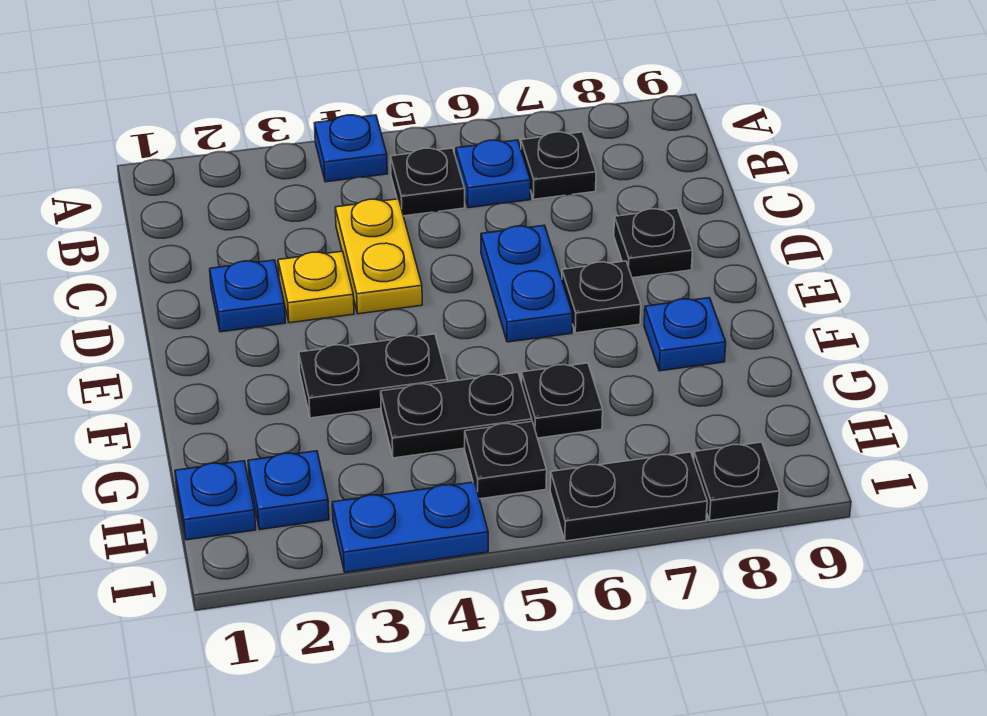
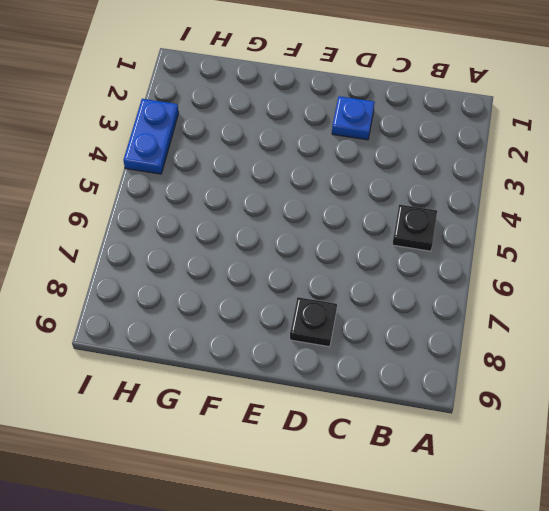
none -> blue 1x1 plate [314,115,387,182]
none -> blue 1x1 plate [456,140,531,208]
none -> black 1x1 plate [521,132,596,199]

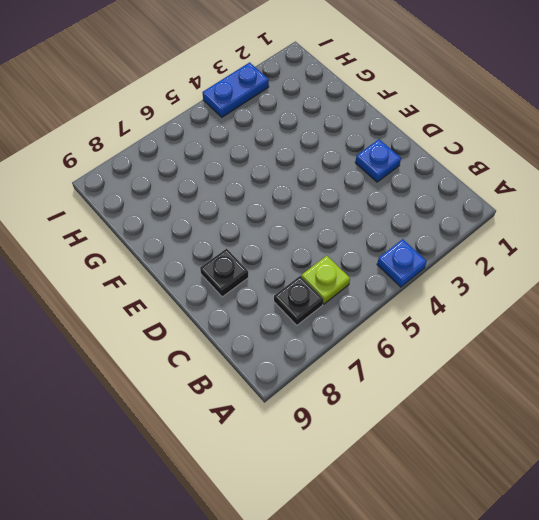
lime 1x1 plate [301,256,350,304] -> blue 1x1 plate [456,140,531,208]
none -> black 1x1 plate [391,148,465,216]
none -> yellow 1x2 plate [335,199,422,314]
none -> yellow 1x1 plate [278,251,354,323]

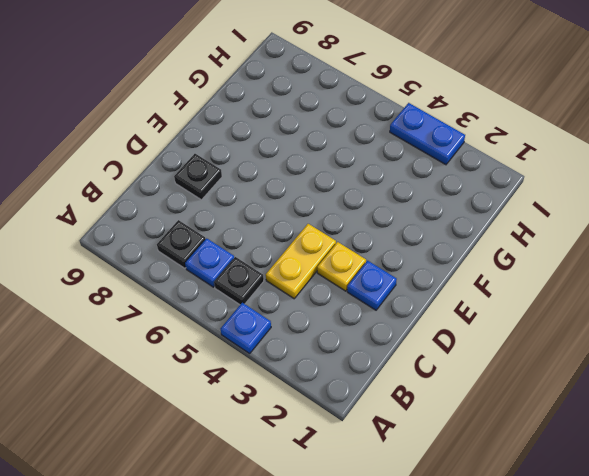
none -> blue 1x2 plate [481,225,573,342]
none -> black 1x1 plate [562,261,641,333]
none -> black 1x2 plate [299,334,447,418]

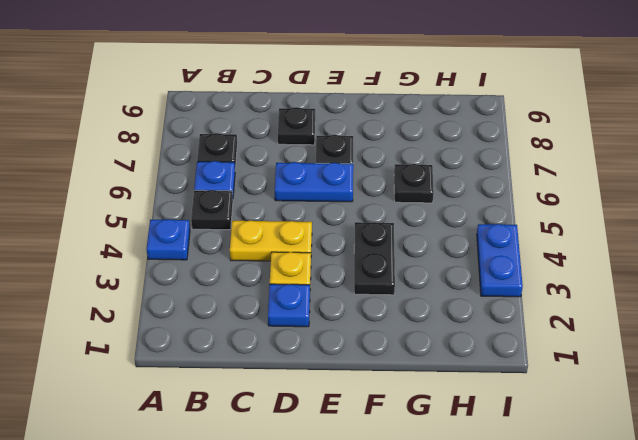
none -> blue 1x1 plate [644,298,726,371]
none -> black 1x2 plate [381,372,532,458]
none -> blue 1x1 plate [175,461,256,540]

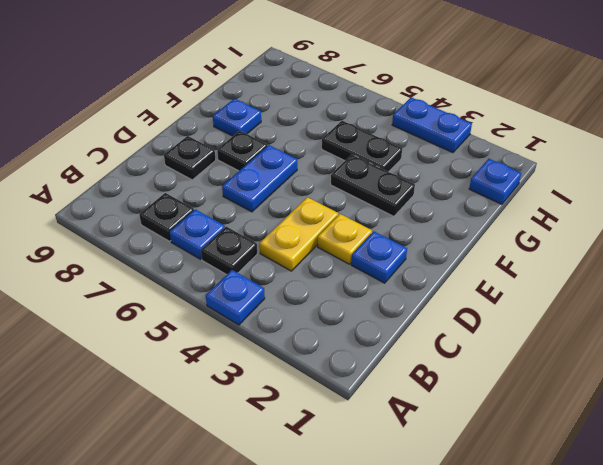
none -> black 1x1 plate [522,363,603,438]
none -> blue 1x1 plate [248,451,329,529]
none -> black 1x1 plate [465,422,547,499]

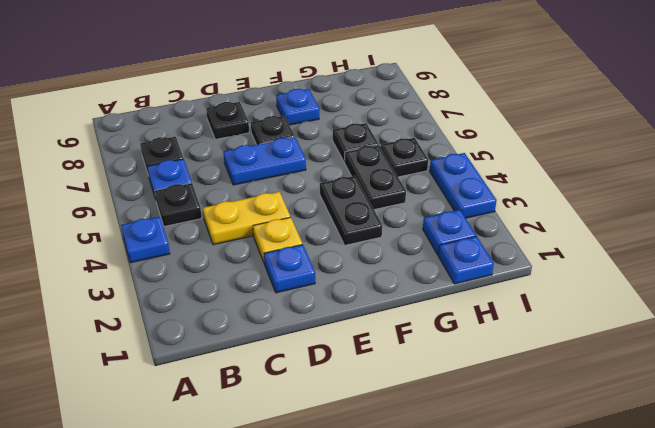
none -> black 1x2 plate [550,452,707,541]
none -> black 1x1 plate [694,442,779,520]

